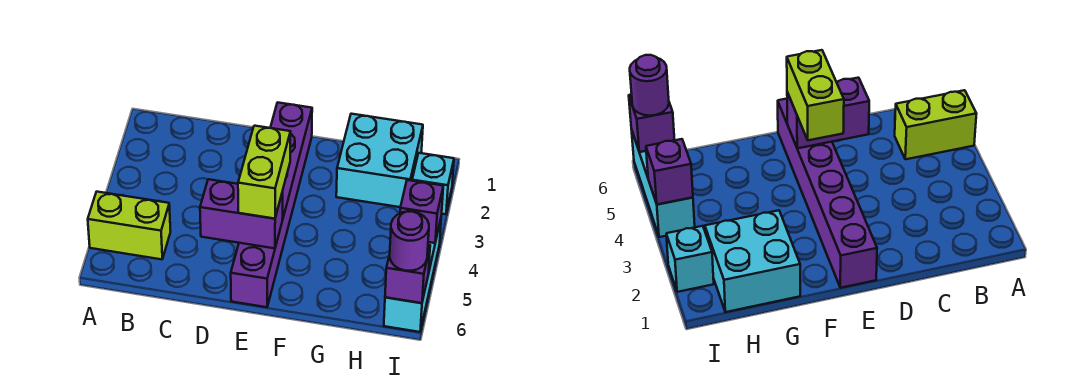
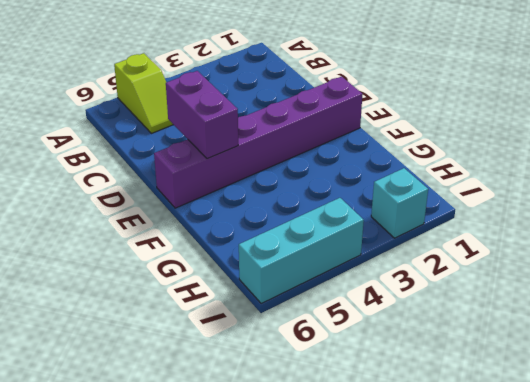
lime 1x2 slope [114,53,173,133] -> lime 1x2 brick [88,192,171,259]
none -> cyan 2x2 brick [336,114,423,207]
none -> purple 1x1 brick [400,180,443,243]

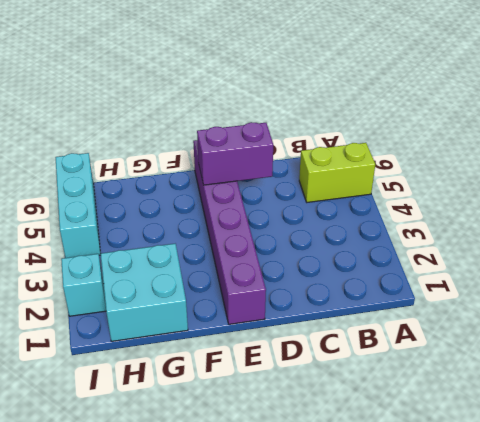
none -> purple 1x1 brick [400,180,443,243]
none -> purple 1x1 brick [385,245,430,303]

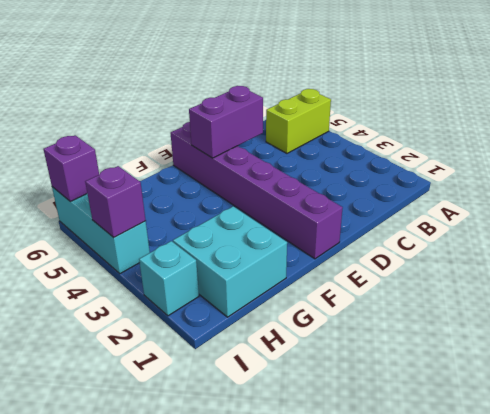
none -> lime 1x2 brick [238,126,291,219]
none -> purple 1x1 round brick [390,211,429,271]

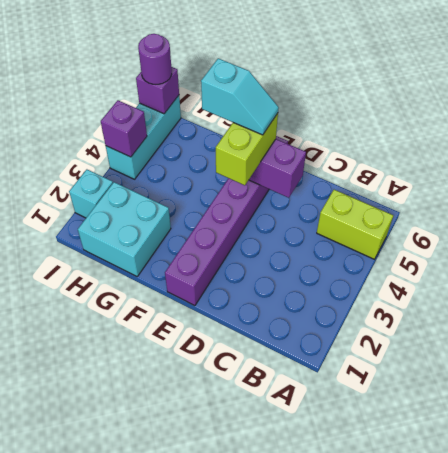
cyan 1x2 slope [201,58,279,135] -> none

